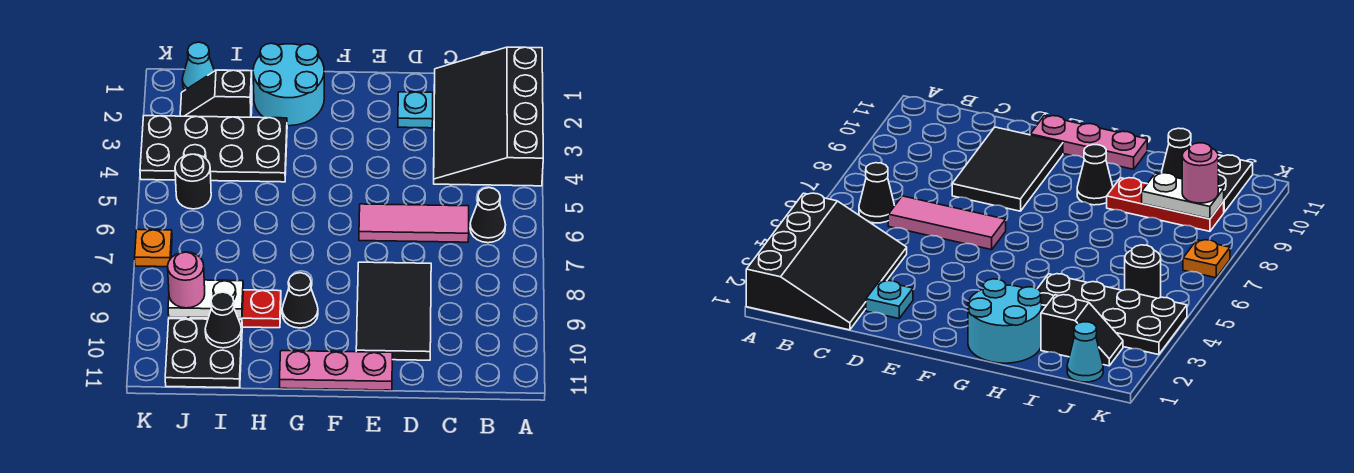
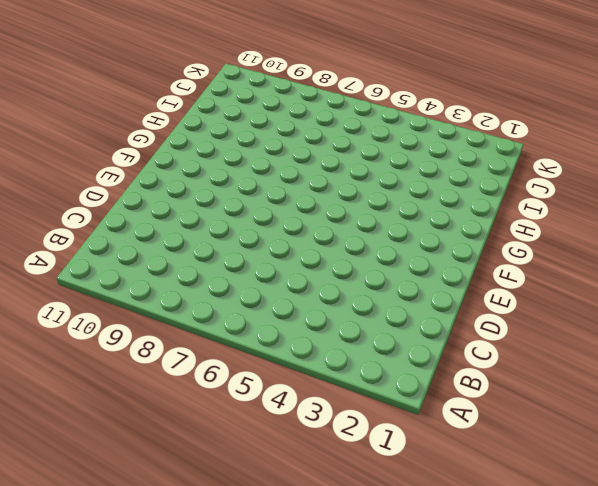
none -> black 3x4 slope [434,47,543,186]
none -> black 1x1 cone [470,188,506,243]
none -> pink 1x3 tile [359,204,469,242]

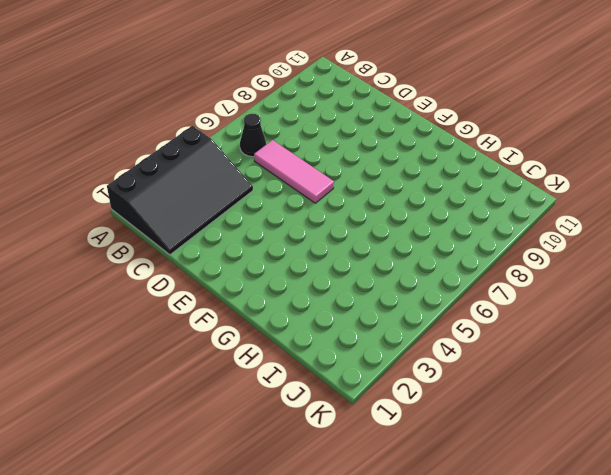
none -> cyan 1x1 plate [398,92,433,128]
none -> black 2x3 tile [356,262,431,360]
none -> pink 1x3 plate [280,351,392,390]

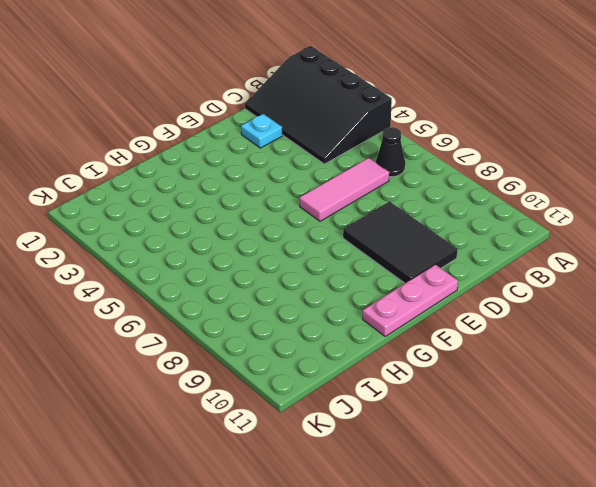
none -> cyan 2x2 round brick [253,43,324,126]
none -> black 1x1 cone [282,273,318,328]
none -> black 2x4 plate [140,116,287,182]

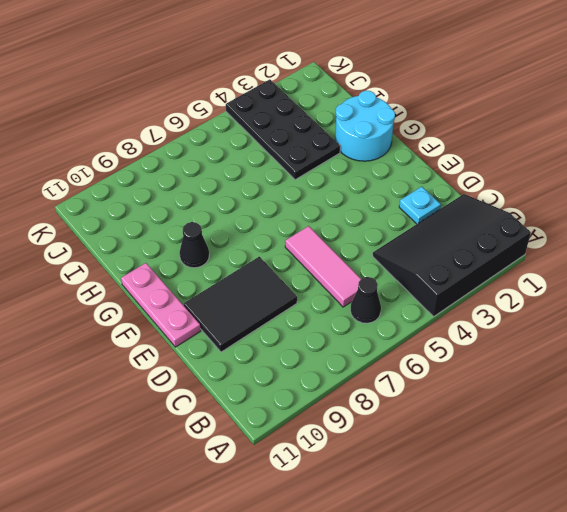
none -> red 1x3 plate [169,290,281,328]
none -> black 1x2 slope [180,70,252,117]
none -> black 2x2 plate [165,319,242,388]

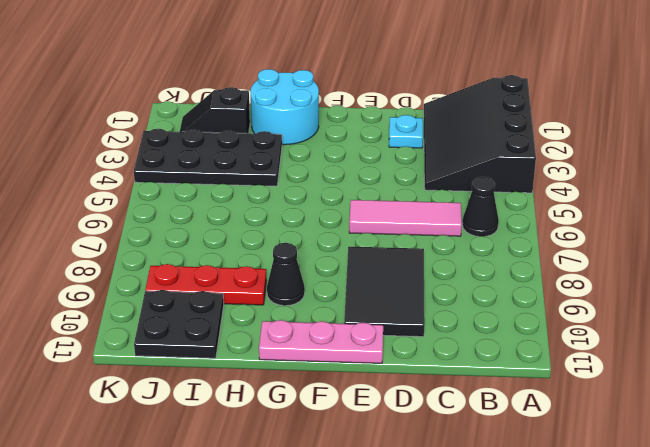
none -> cyan 1x1 cone [182,42,214,90]
none -> black 1x1 round brick [175,154,211,209]
none -> orange 1x1 plate [135,229,172,267]

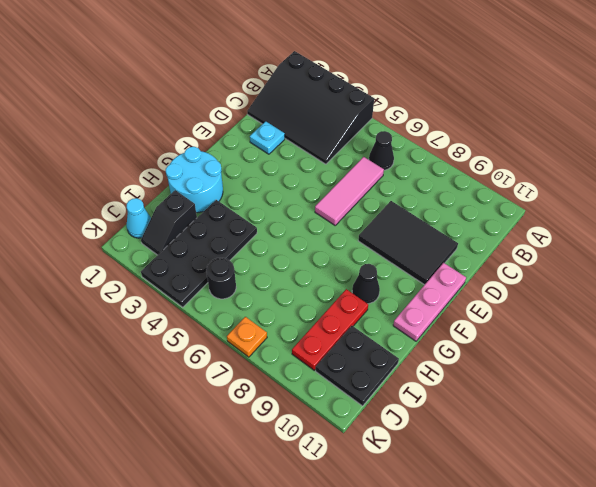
none -> white 1x2 plate [168,280,243,318]
none -> black 1x1 cone [205,292,241,348]
none -> pink 1x1 round brick [168,252,205,308]

